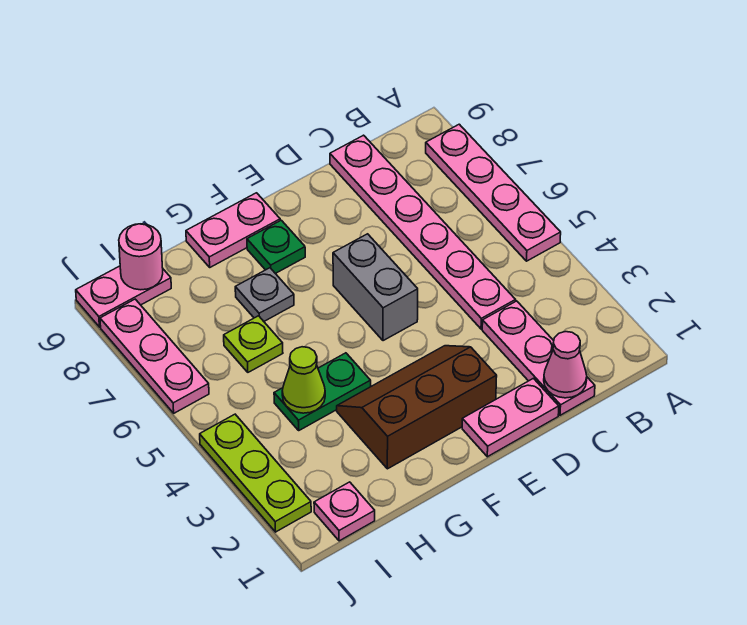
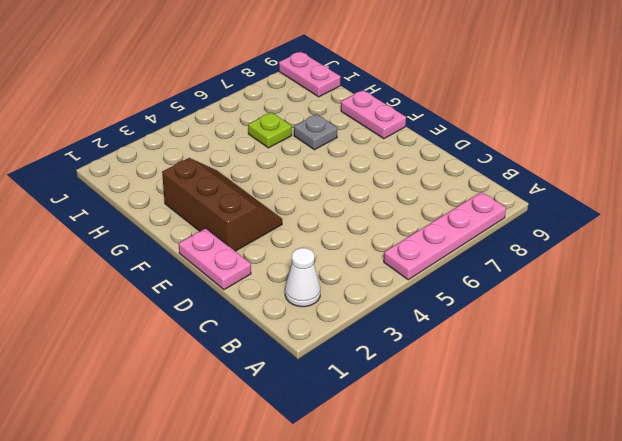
white 1x1 cone [285,248,320,307] -> none
none -> pink 1x3 plate [482,301,595,415]
none -> pink 1x6 plate [330,135,516,329]
none -> grey 1x2 brick [333,234,418,341]

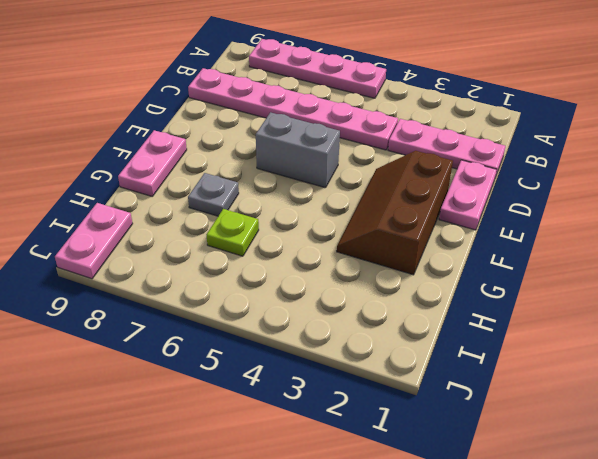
none -> green 1x1 plate [247,220,305,274]
none -> green 1x2 plate [274,353,371,430]
none -> pink 1x1 plate [314,482,375,541]

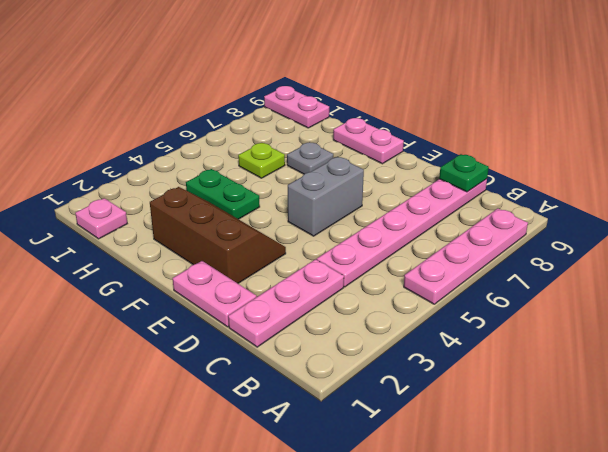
green 1x1 plate [439,154,489,192] -> green 1x1 plate moved to [247,220,305,274]
none -> lime 1x3 plate [200,414,311,532]
none -> pink 1x3 plate [100,299,209,413]
none -> pink 1x1 cone [544,332,587,398]

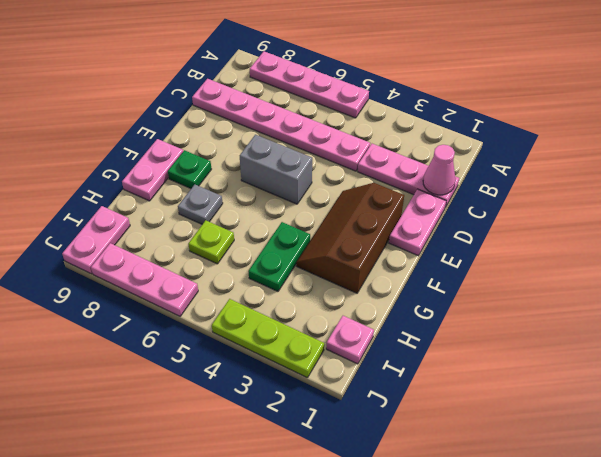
none -> lime 1x1 cone [282,347,325,413]
none -> pink 1x1 round brick [119,224,163,290]

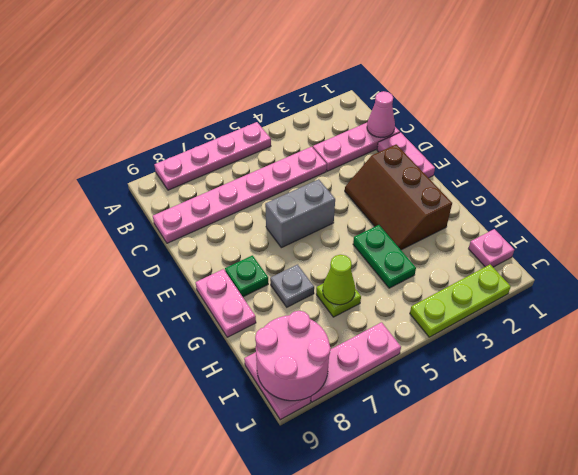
lime 1x1 cone [323,255,355,305] -> lime 1x1 cone moved to [282,347,325,413]
pink 2x2 round brick [255,311,330,401] -> pink 1x1 round brick [119,224,163,290]

